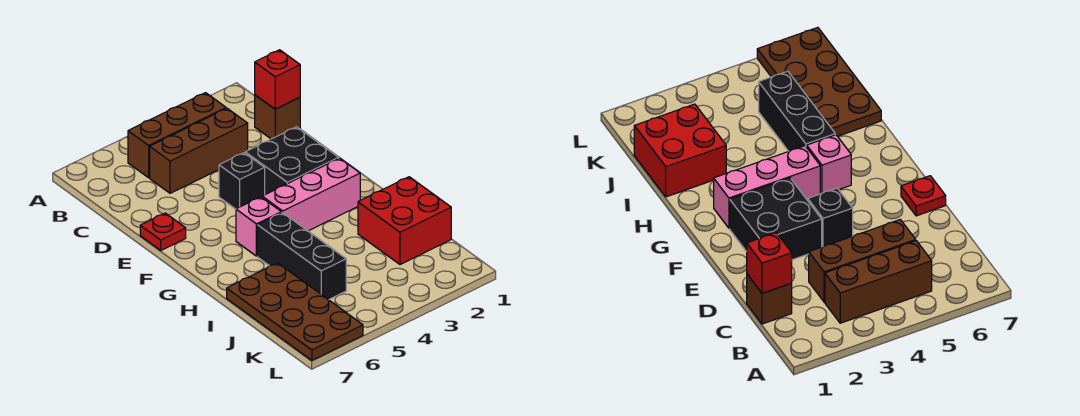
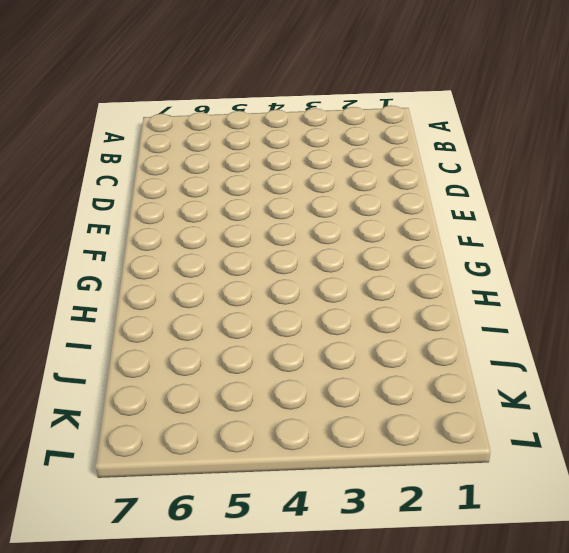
none -> brown 1x3 brick [128,93,226,178]
none -> brown 1x1 brick [255,95,300,139]
none -> brown 1x3 brick [150,108,248,193]

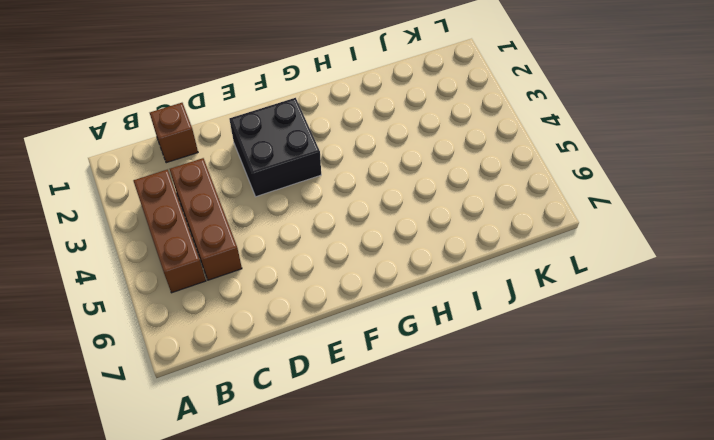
none -> black 1x1 brick [219,153,265,209]
none -> red 1x1 plate [140,213,186,250]
none -> pink 1x3 brick [262,158,360,231]

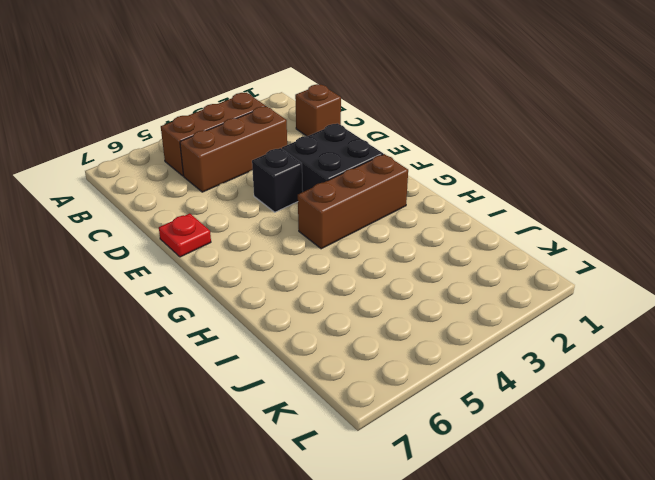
brown 1x3 brick [298,154,408,249] -> pink 1x3 brick [262,158,360,231]
none -> pink 1x1 brick [236,197,281,256]
none -> black 1x3 brick [257,212,346,300]
none -> red 2x2 brick [358,177,451,265]

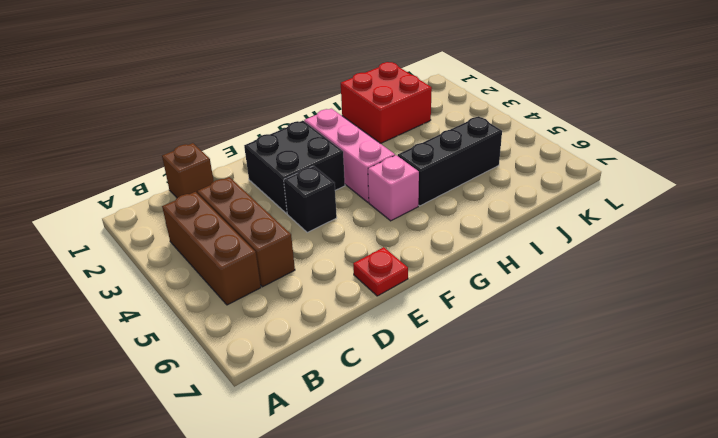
none -> brown 2x4 plate [227,263,363,360]
none -> red 1x1 brick [255,50,300,109]

